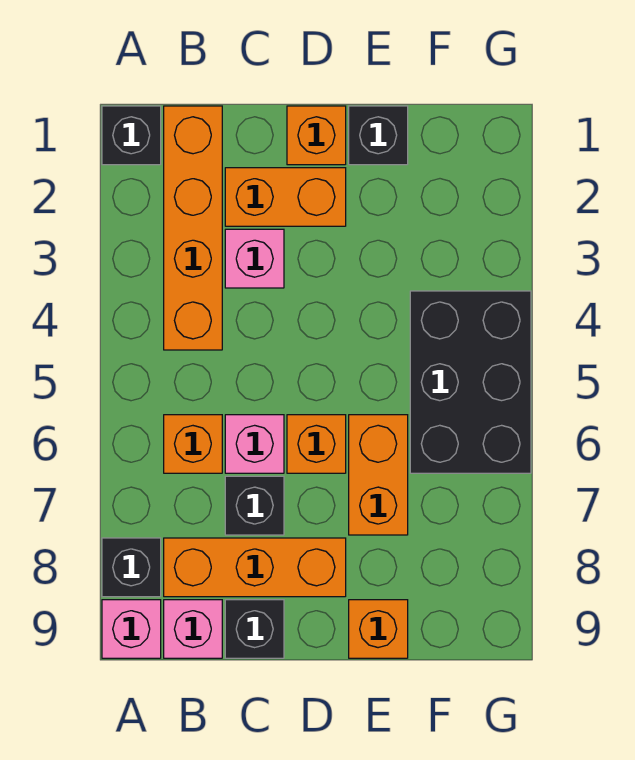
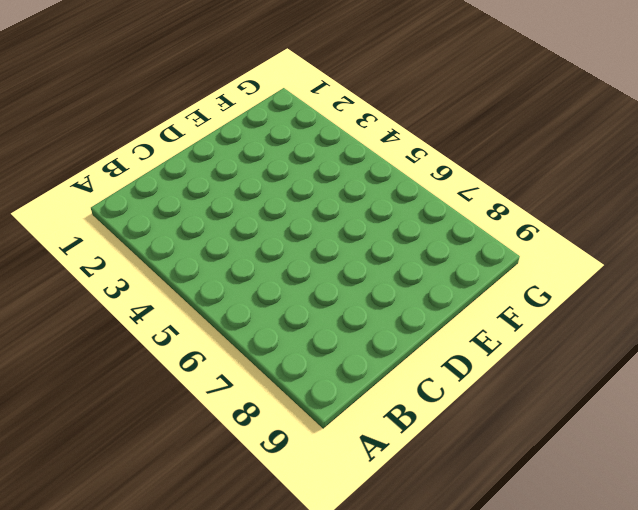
none -> black 1x1 brick [102,106,161,165]
none -> black 1x1 brick [102,538,161,597]
none -> pink 1x1 brick [102,600,161,658]

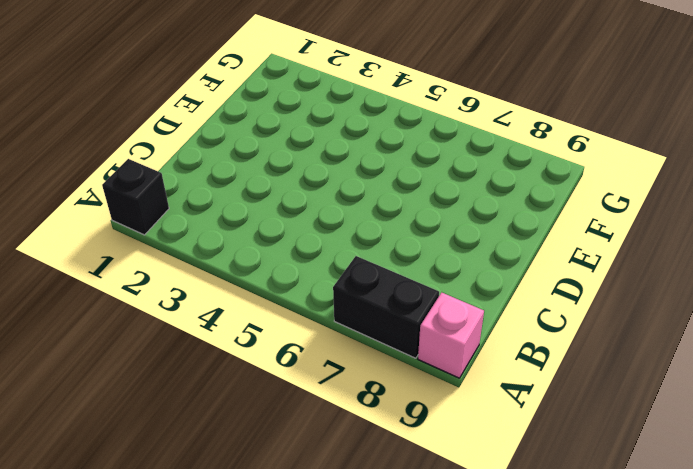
black 1x2 brick [333,256,439,358] -> black 1x1 brick [102,538,161,597]
none -> orange 1x4 brick [164,106,222,350]
none -> orange 1x1 brick [164,415,222,473]
none -> orange 1x3 brick [164,538,346,597]

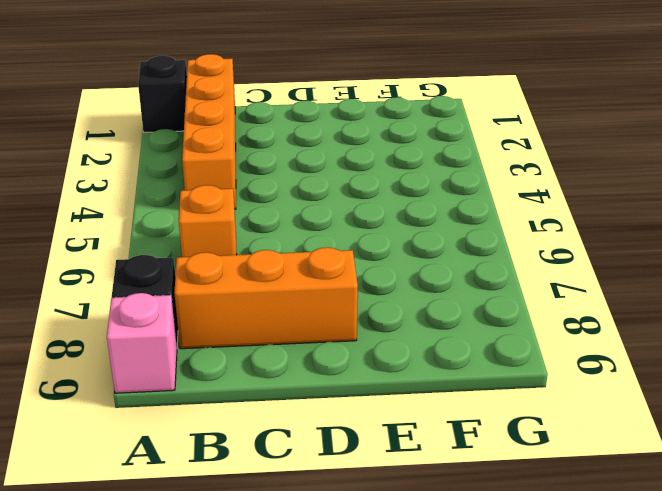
none -> pink 1x1 brick [164,600,222,658]
none -> orange 1x2 brick [225,168,346,226]
none -> pink 1x1 brick [225,229,284,288]

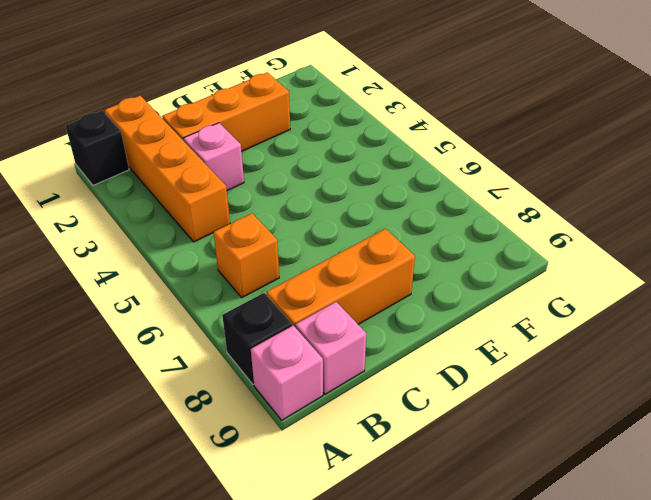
orange 1x3 brick [162,72,290,152] -> orange 1x2 brick [225,168,346,226]
none -> pink 1x1 brick [225,415,284,473]
none -> black 1x1 brick [225,476,284,535]
none -> black 1x1 brick [225,600,284,658]

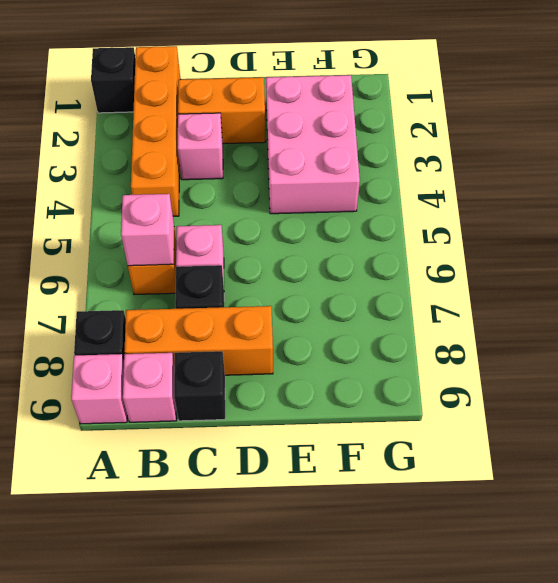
pink 1x1 brick [121,194,174,266] -> none
pink 2x3 brick [266,75,360,214] -> black 2x3 brick [410,291,531,473]
none -> orange 1x1 brick [287,106,346,165]
none -> orange 1x1 brick [287,415,346,473]
none -> black 1x1 brick [349,106,408,165]

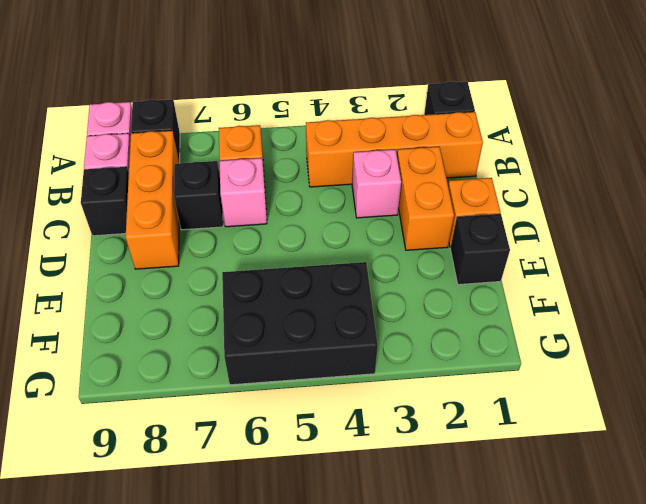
none -> orange 1x1 brick [287,415,346,473]
none -> orange 1x2 brick [349,415,408,535]
none -> orange 1x1 brick [349,600,408,658]

